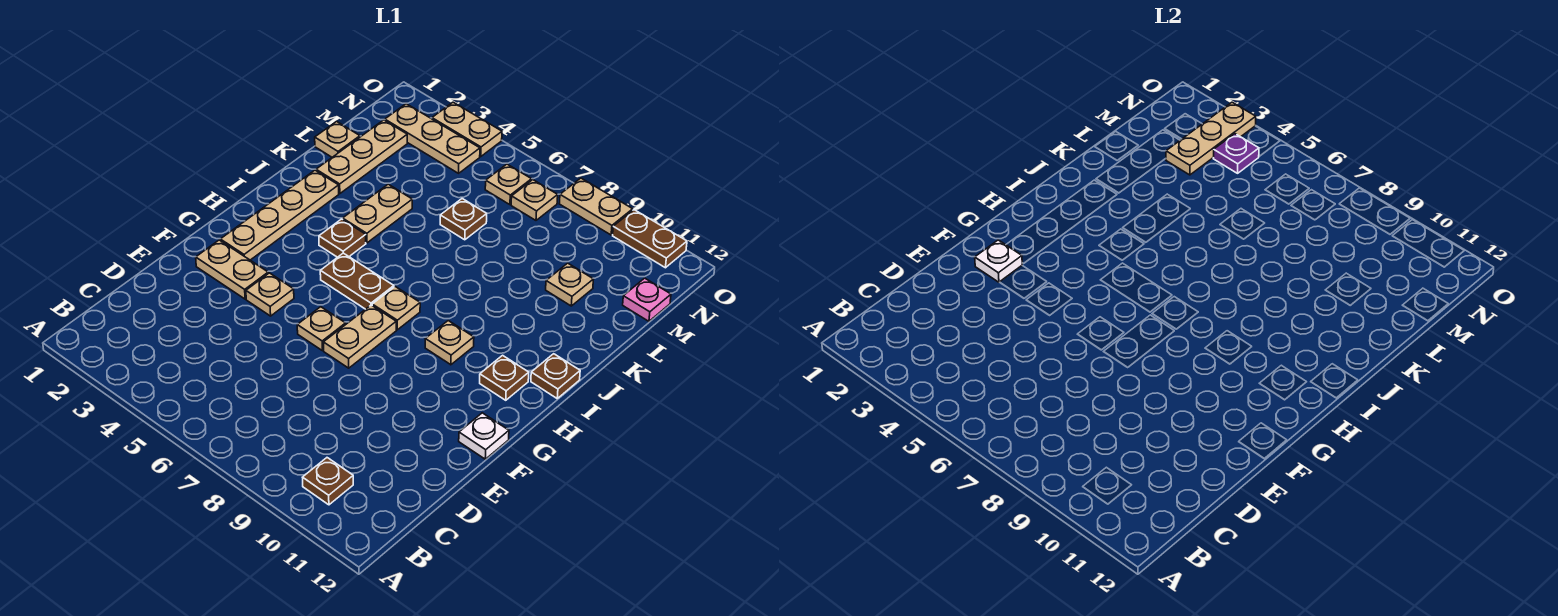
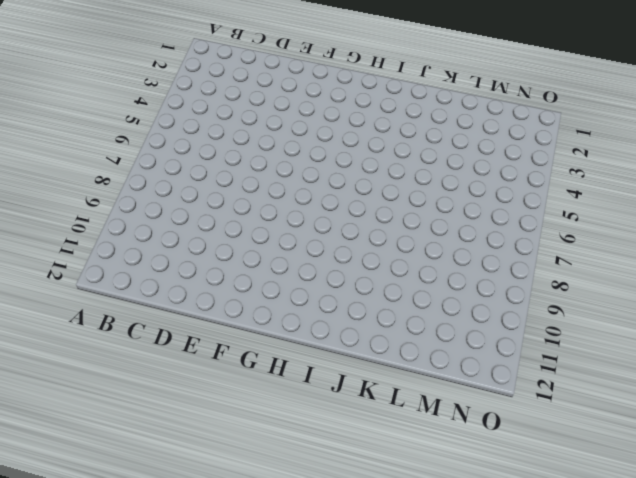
none -> brown 1x1 plate [302,458,353,505]
none -> tan 1x2 plate [196,240,268,299]
none -> tan 1x1 plate [246,273,294,316]

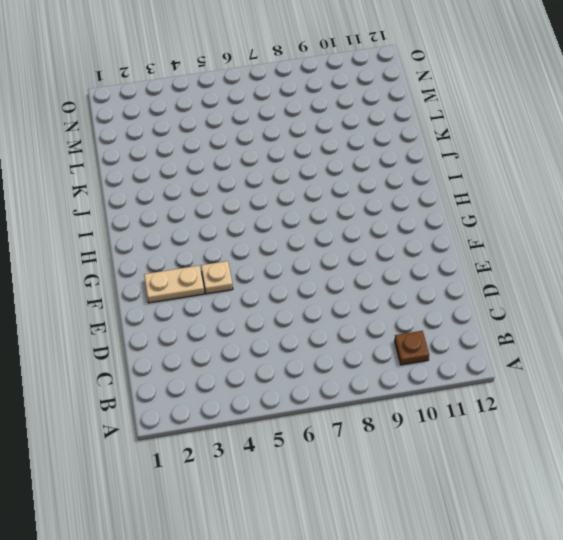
none -> tan 1x1 plate [297,307,346,350]
none -> tan 1x2 plate [323,305,396,368]
none -> white 1x1 plate [459,413,509,459]

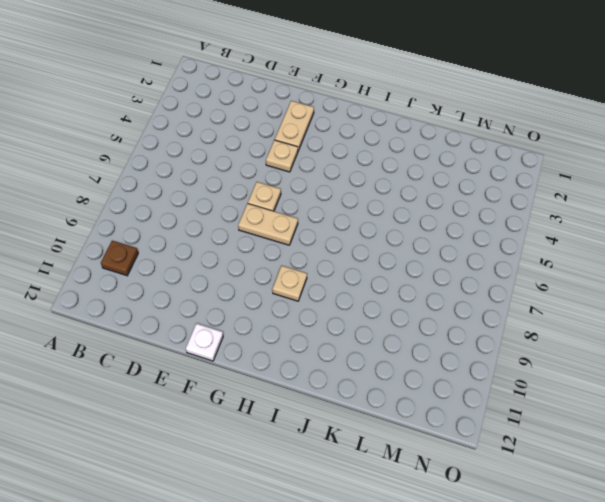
none -> tan 1x4 plate [220,170,339,260]
none -> brown 1x2 plate [320,253,394,309]
none -> tan 1x1 plate [372,287,420,330]

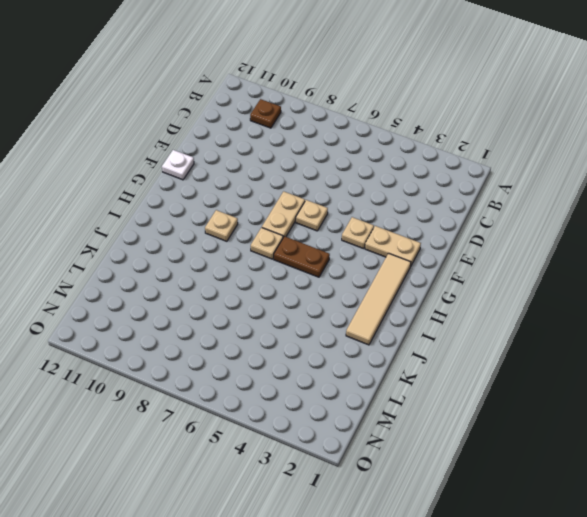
tan 1x4 tile [346,253,411,345] -> tan 1x4 plate [220,170,339,260]
none -> brown 1x1 plate [480,355,529,400]
none -> brown 1x1 plate [319,219,366,257]
none -> brown 1x1 plate [531,354,580,398]

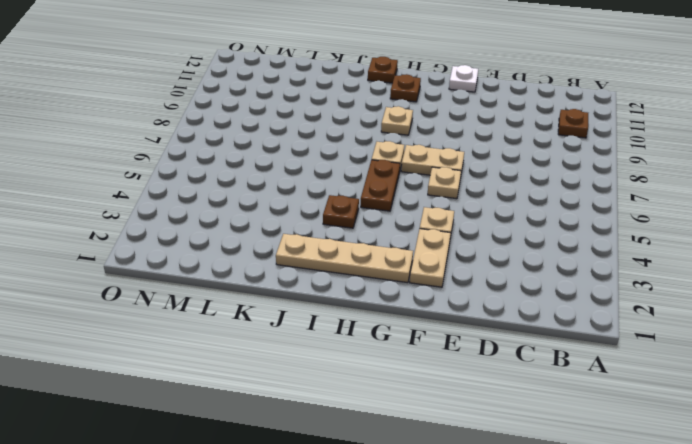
none -> tan 1x2 plate [343,184,412,243]
none -> tan 1x3 plate [316,120,407,194]
none -> tan 1x1 plate [315,122,360,157]

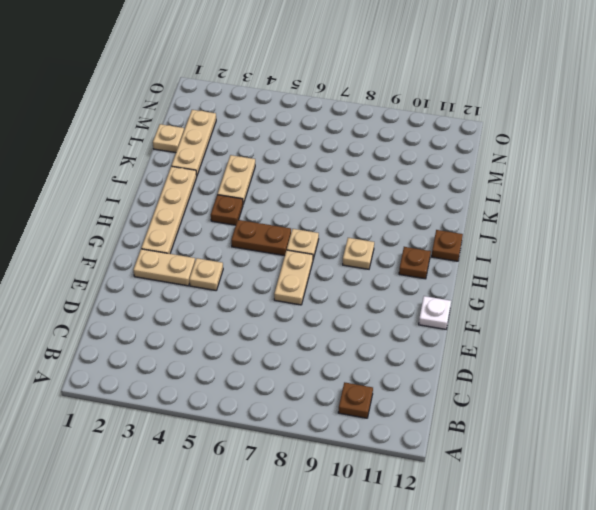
none -> tan 1x1 plate [297,307,346,350]
none -> brown 1x1 plate [440,199,487,240]
none -> tan 1x1 plate [546,263,594,306]

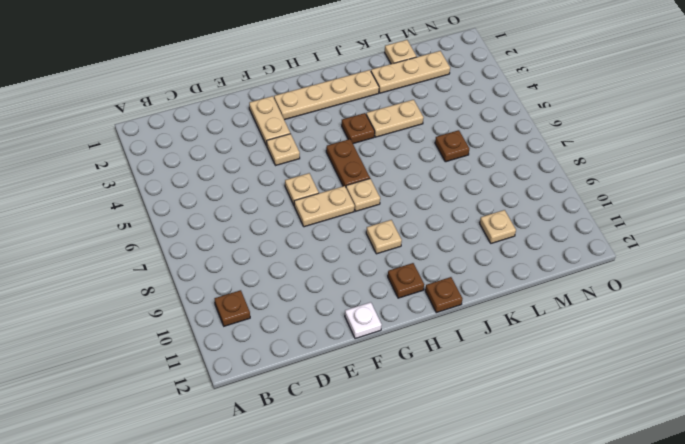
none -> pink 1x1 plate [623,278,671,321]
none -> tan 1x3 plate [385,104,480,173]
none -> tan 1x1 plate [485,164,531,205]

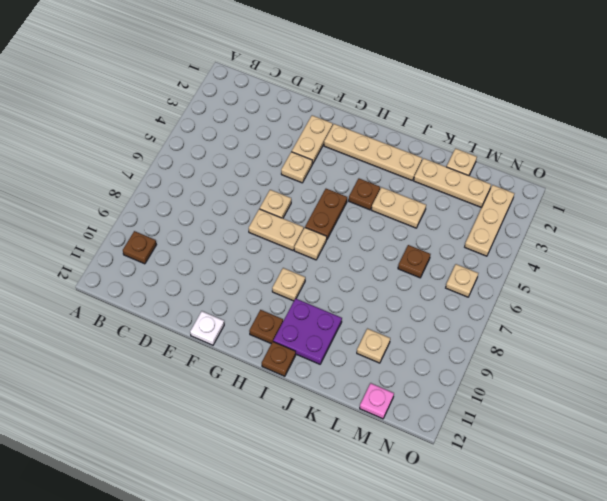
purple 2x2 plate [273,299,342,364] -> none
none -> tan 1x1 plate [511,180,558,220]
none -> tan 1x2 plate [432,102,502,157]
none -> tan 1x2 plate [559,178,633,235]

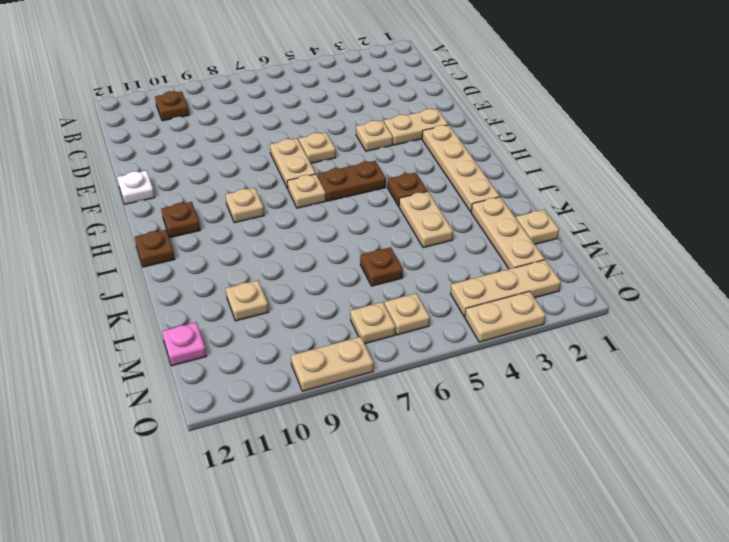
none -> brown 1x2 plate [613,210,687,268]
none -> white 1x1 plate [975,240,1022,282]
none -> tan 1x3 plate [1166,102,1256,175]

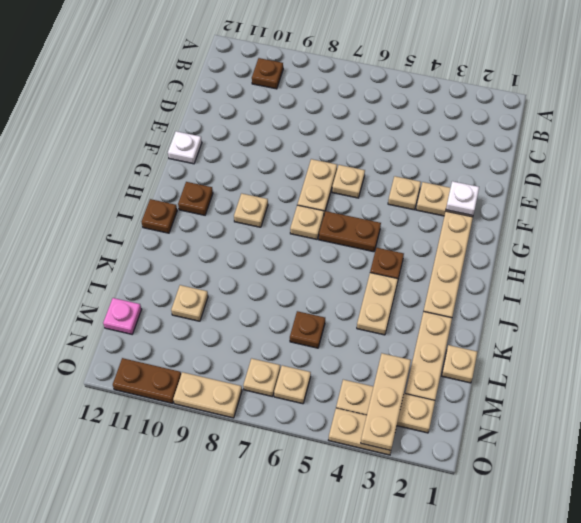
none -> purple 1x1 plate [1213,134,1259,173]

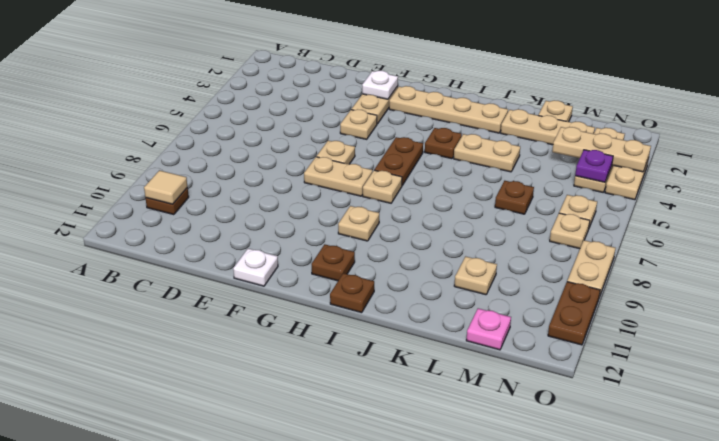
tan 1x1 tile [144,170,187,204] -> none

